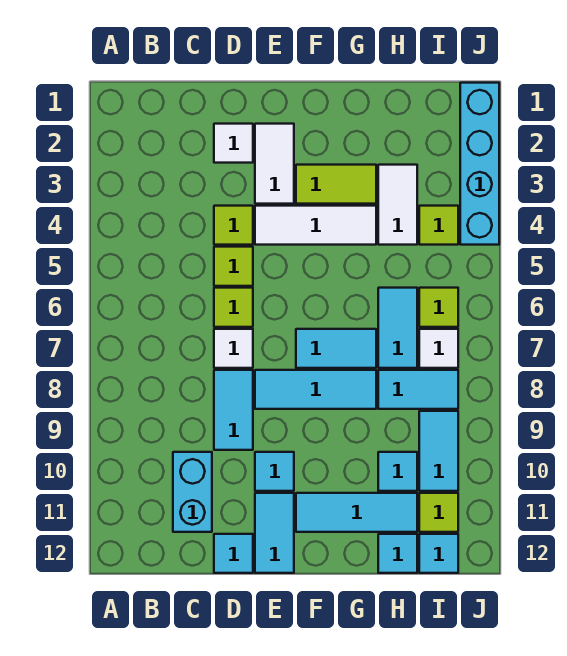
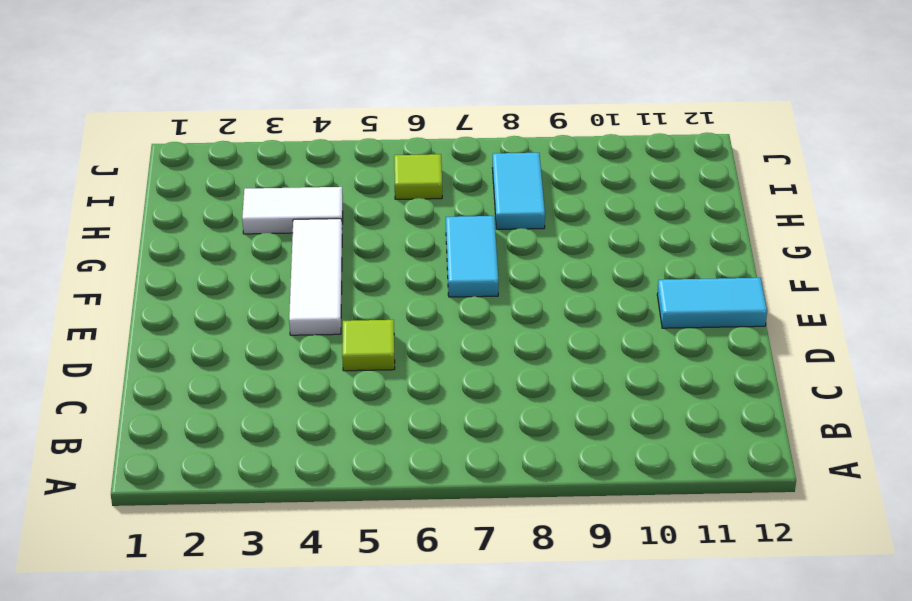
none -> cyan 1x2 brick [173,452,212,532]
none -> white 1x1 tile [214,124,253,163]
none -> lime 1x1 tile [214,206,253,245]

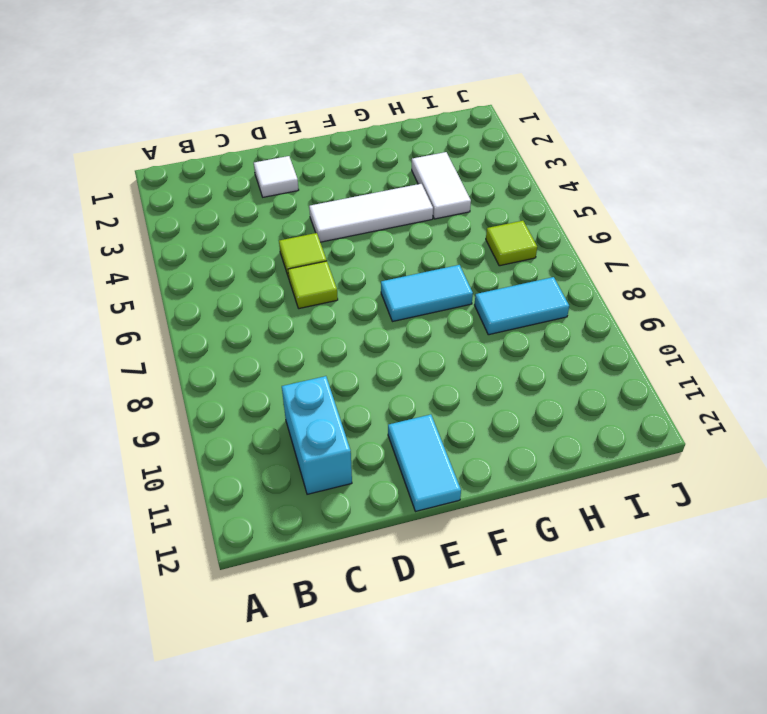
none -> lime 1x1 tile [214,206,253,245]
none -> white 1x1 tile [214,329,253,368]
none -> cyan 1x2 tile [214,370,253,450]

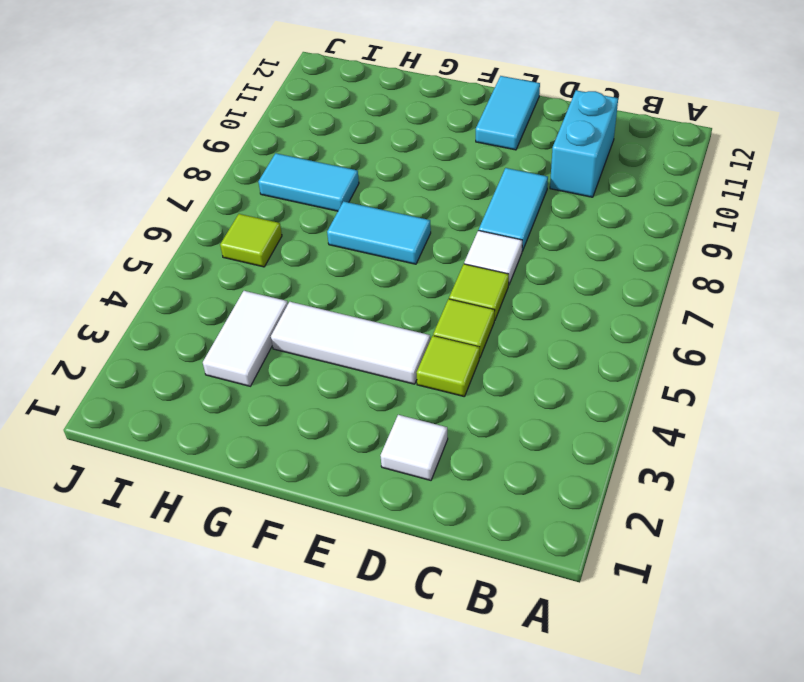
none -> cyan 1x1 tile [214,534,253,573]
none -> white 1x2 tile [255,124,294,204]
none -> cyan 1x3 tile [255,370,376,409]

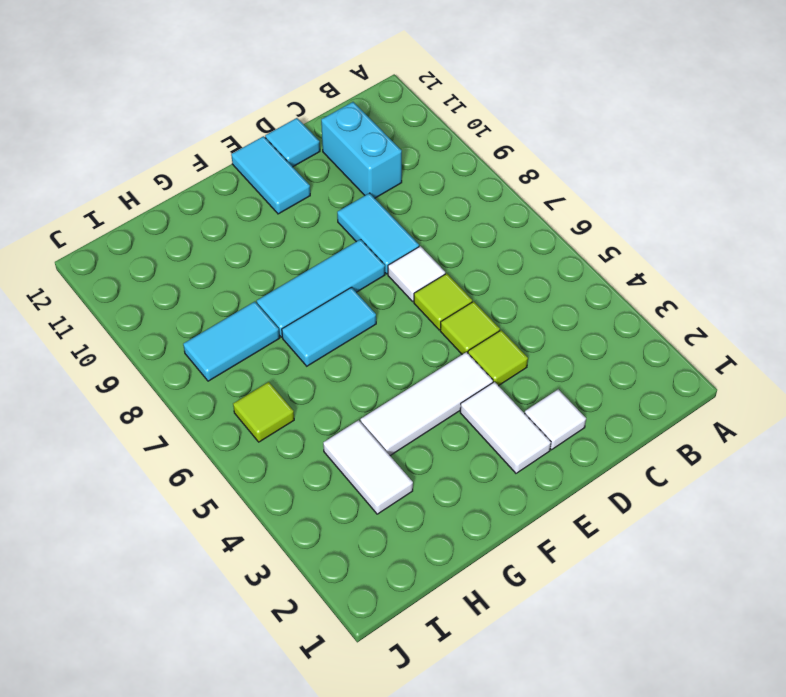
none -> cyan 1x1 tile [255,452,294,491]
none -> lime 1x2 tile [296,165,376,204]
none -> cyan 1x3 tile [296,493,417,532]

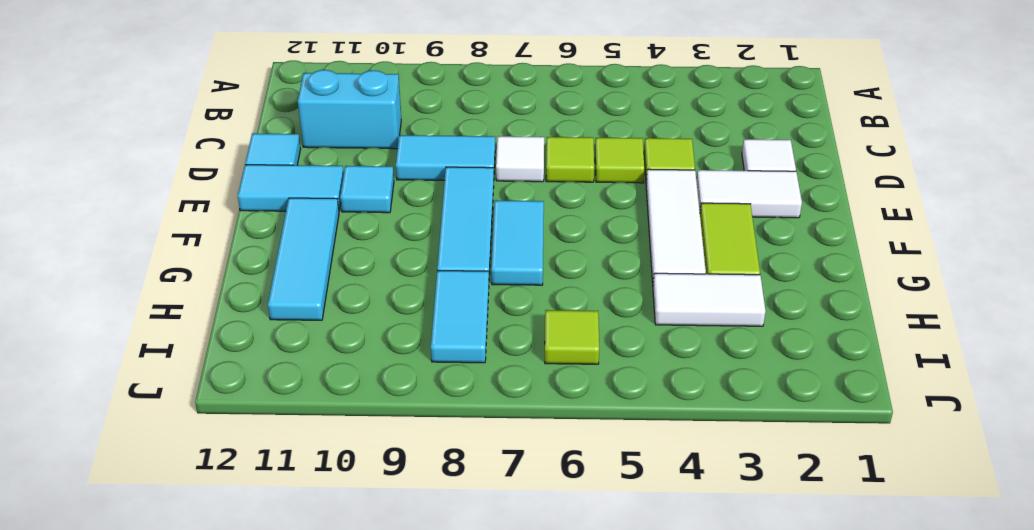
none -> cyan 1x2 tile [378,288,417,368]
none -> cyan 1x1 tile [378,452,417,491]
none -> cyan 1x1 tile [378,534,417,573]

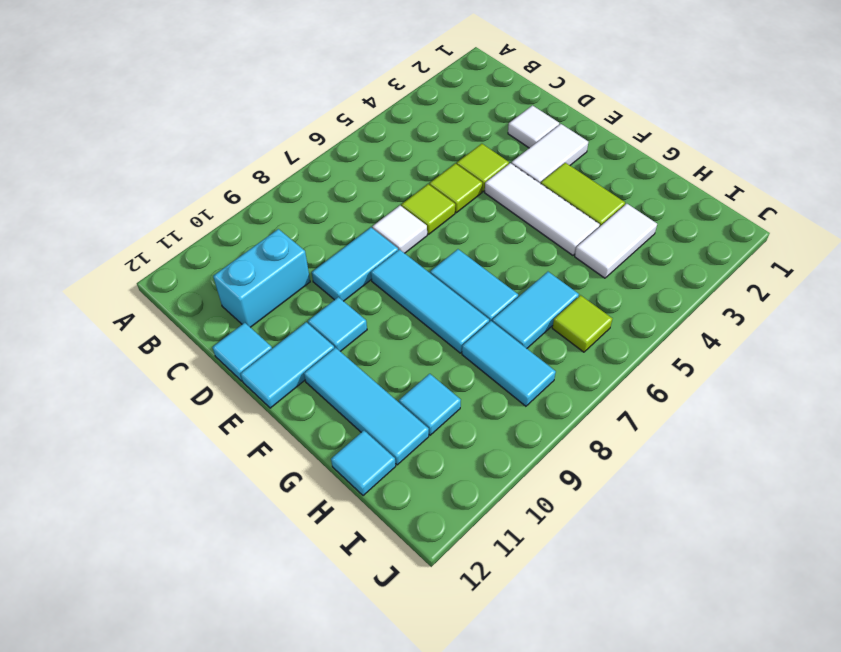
none -> lime 1x1 tile [419,206,458,245]
none -> white 1x1 tile [419,329,458,368]
none -> cyan 1x2 tile [419,411,458,491]

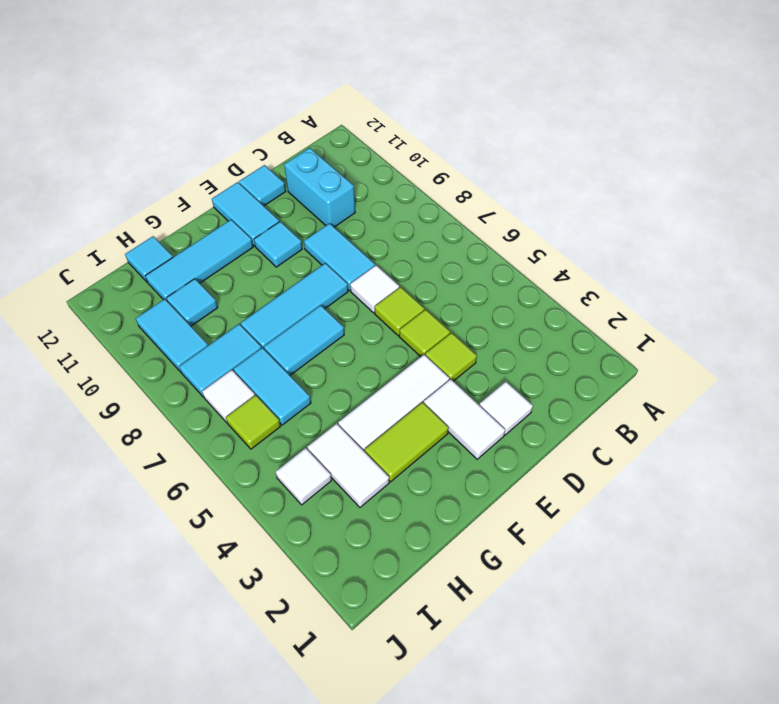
white 1x1 tile [276,448,332,505] -> lime 1x1 tile [419,206,458,245]
none -> lime 1x1 tile [419,493,458,532]
none -> cyan 1x1 tile [419,534,458,573]
none -> cyan 1x4 brick [460,83,499,245]

